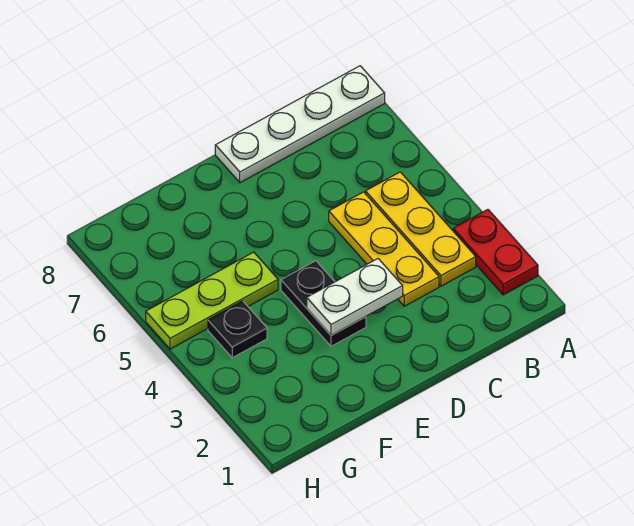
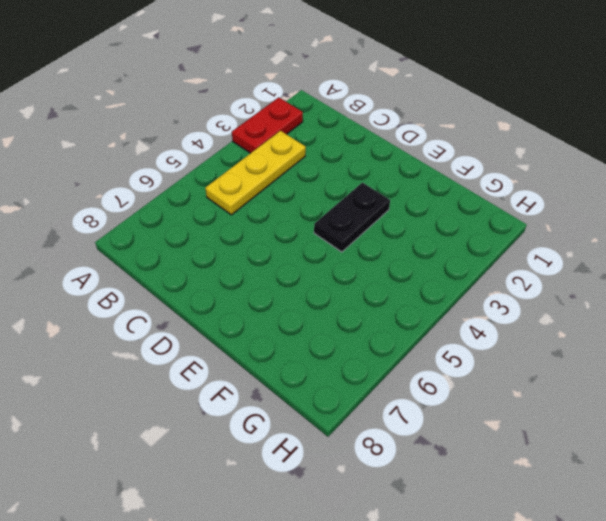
none -> white 1x4 plate [215,66,385,183]
none -> yellow 1x3 plate [329,192,439,306]

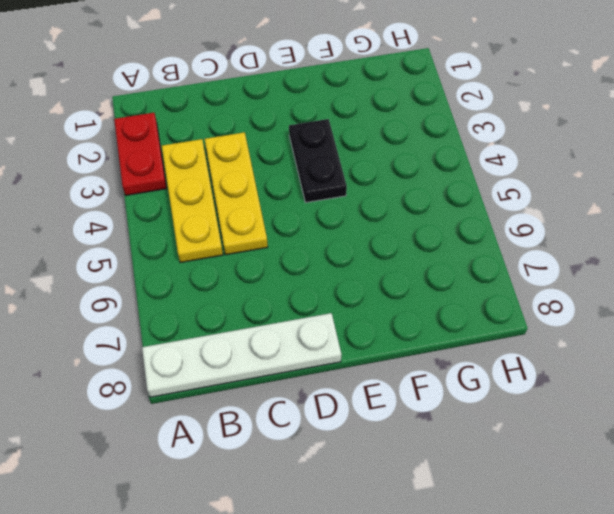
none -> lime 1x3 plate [146,252,278,349]
none -> black 1x1 plate [208,301,267,358]

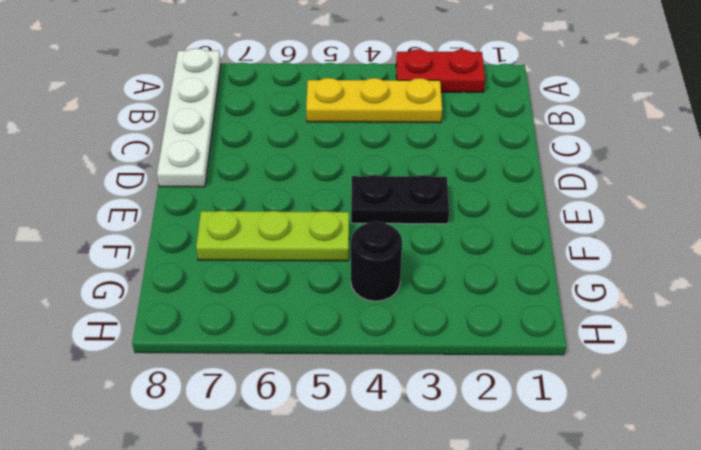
lime 1x3 plate [196,211,349,261] -> lime 1x3 plate turned to [146,252,278,349]
black 1x1 round brick [351,221,402,301] -> black 1x1 plate [208,301,267,358]
none -> yellow 1x3 plate [329,192,439,306]
none -> white 1x2 plate [307,259,403,335]

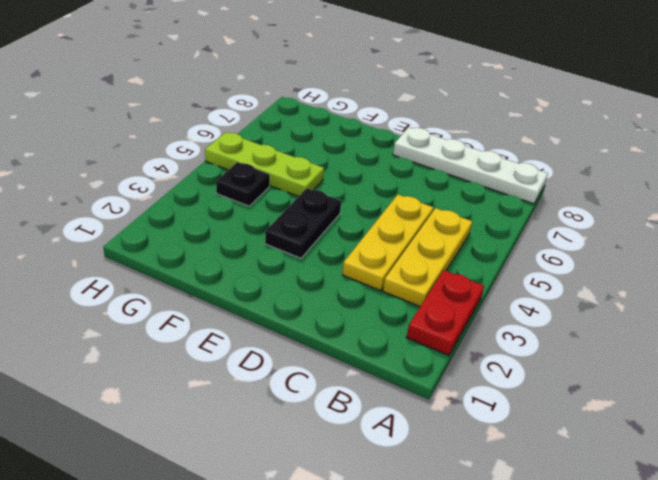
none -> white 1x2 plate [307,259,403,335]

